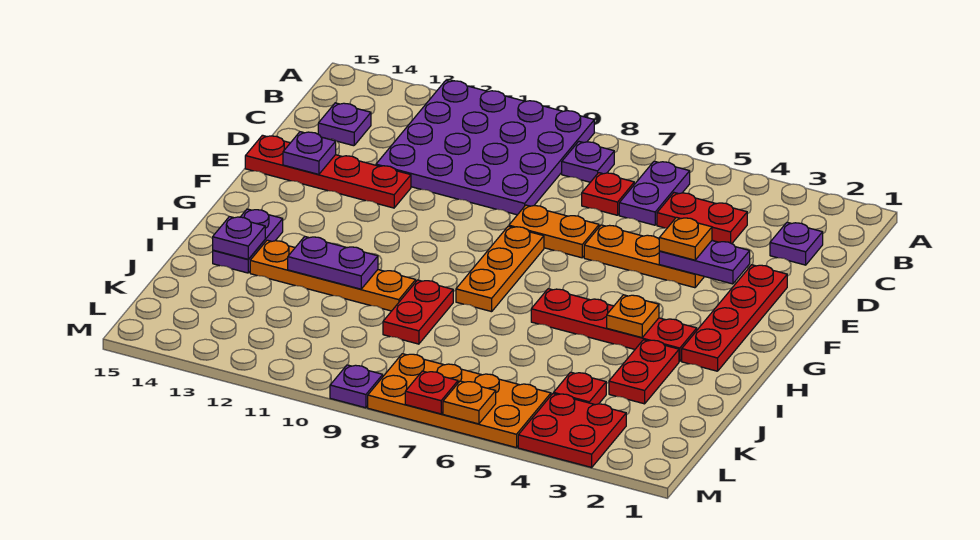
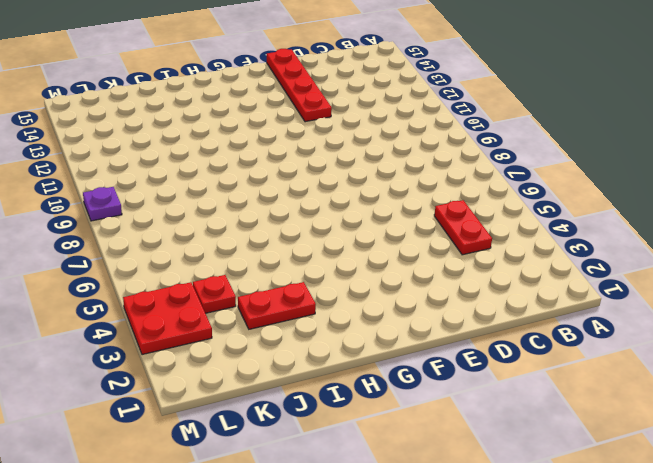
none -> purple 4x4 plate [376,80,594,215]
none -> purple 1x2 plate [619,161,690,225]
none -> purple 1x1 plate [562,141,614,182]

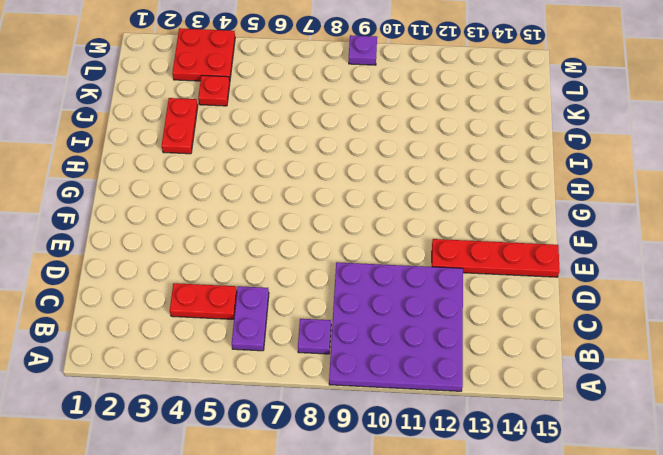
none -> purple 1x1 plate [770,222,823,265]
none -> red 1x1 plate [582,173,634,215]
none -> purple 1x1 plate [318,103,371,146]

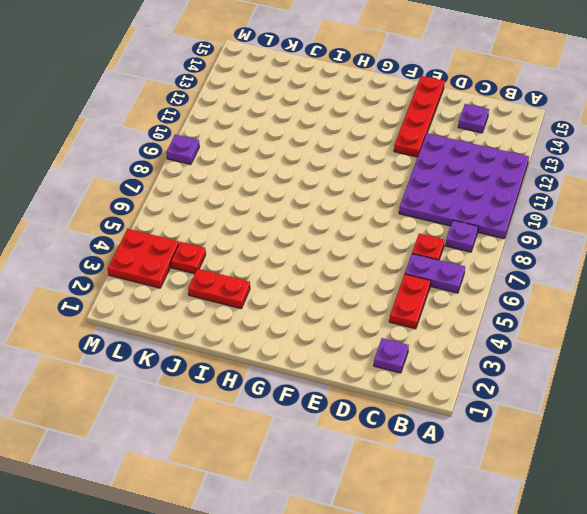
none -> red 1x4 plate [682,265,787,371]
none -> orange 1x3 plate [584,225,704,288]
none -> orange 1x2 plate [509,205,599,258]

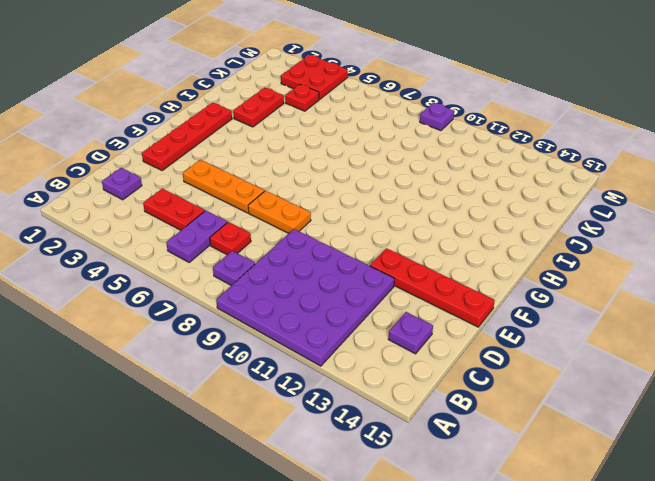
none -> orange 1x3 plate [456,226,544,312]
none -> red 1x4 plate [531,289,697,361]
none -> purple 1x2 plate [213,209,283,273]

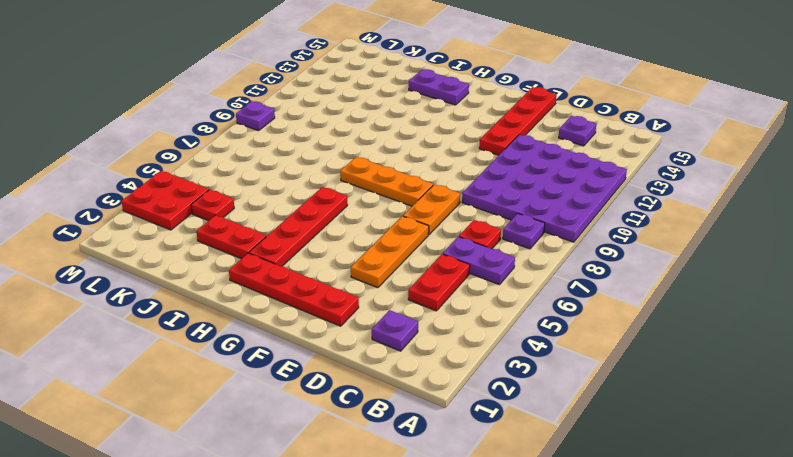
none -> red 1x2 plate [383,280,453,344]
none -> orange 1x4 plate [250,240,416,311]
none -> orange 2x4 plate [368,354,551,448]

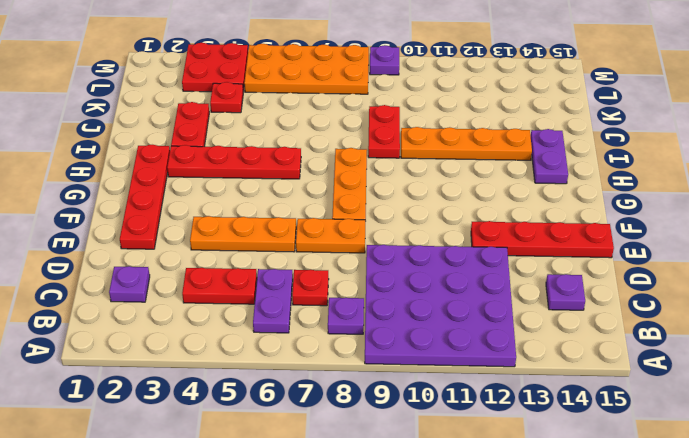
none -> purple 1x2 plate [659,241,750,284]
none -> purple 1x1 plate [283,132,336,174]
none -> orange 1x1 plate [607,295,659,338]

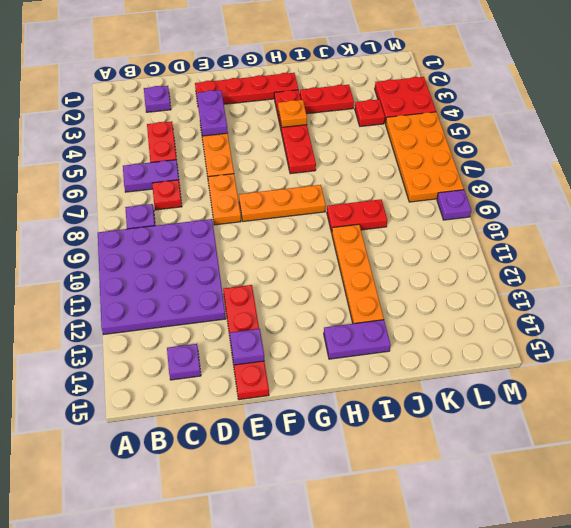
none -> purple 1x2 plate [288,237,378,289]
none -> purple 1x1 plate [213,217,265,259]
none -> orange 1x1 plate [443,381,496,424]

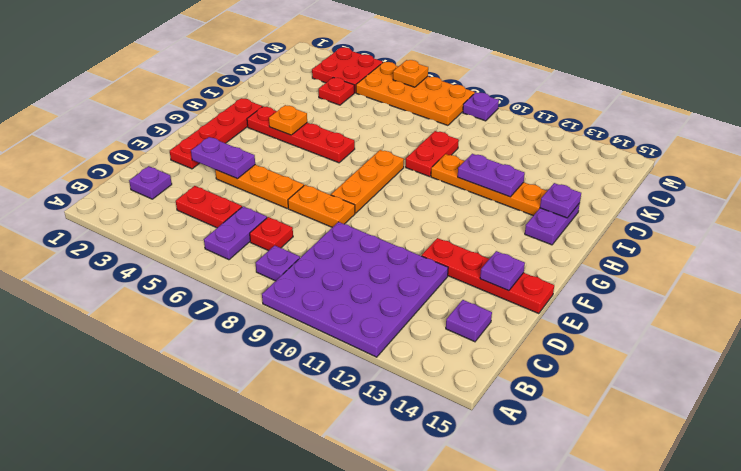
none -> red 1x2 plate [609,340,679,404]
none -> red 1x1 plate [405,371,458,414]
none -> orange 1x1 plate [659,217,712,260]

